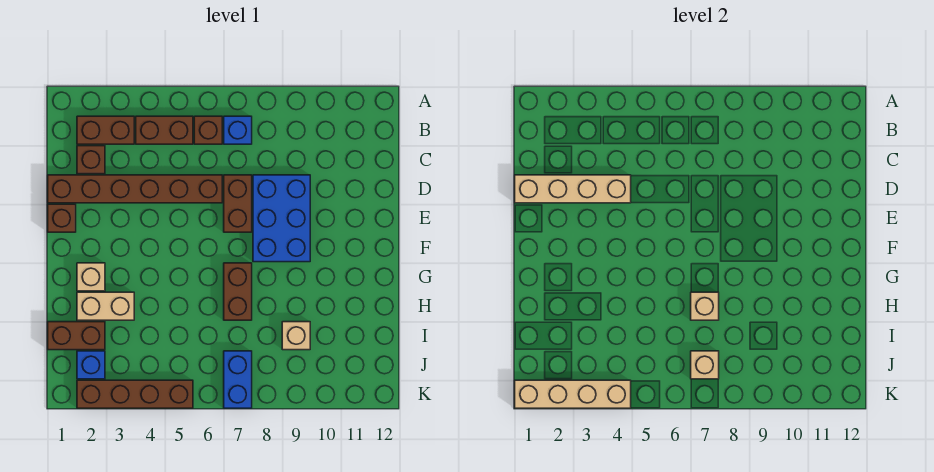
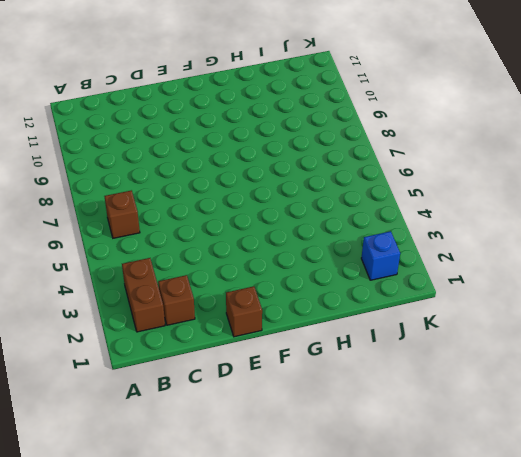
none -> brown 1x2 brick [136,116,193,144]
none -> blue 1x1 brick [224,116,252,144]
none -> brown 1x6 brick [48,175,222,203]

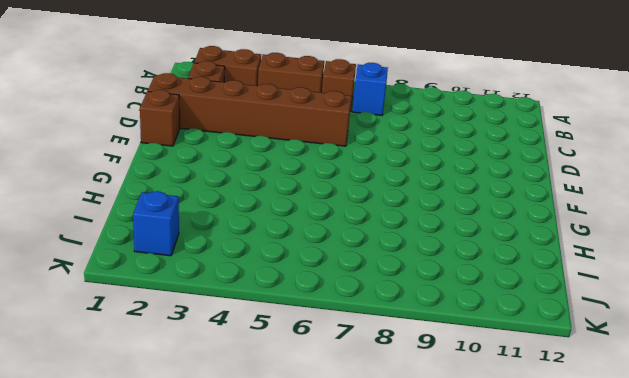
none -> brown 1x2 brick [224,175,252,232]
none -> blue 2x3 brick [253,175,310,262]
none -> tan 1x1 brick [77,263,105,291]

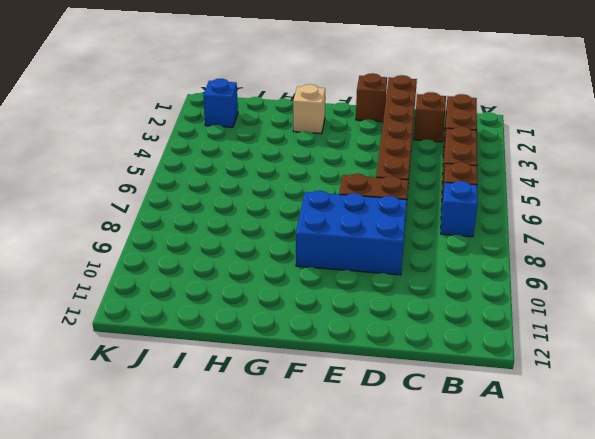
none -> brown 1x2 brick [224,263,252,320]
none -> tan 1x2 brick [77,292,134,320]
none -> brown 1x2 brick [48,322,105,350]

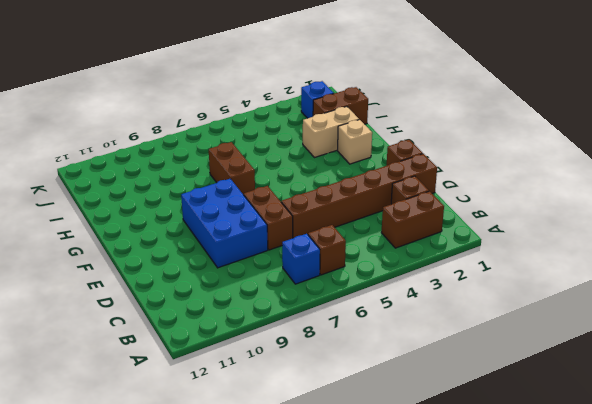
none -> brown 1x2 brick [136,116,193,144]
none -> tan 1x1 brick [282,322,310,350]
none -> blue 1x2 brick [224,351,252,408]

